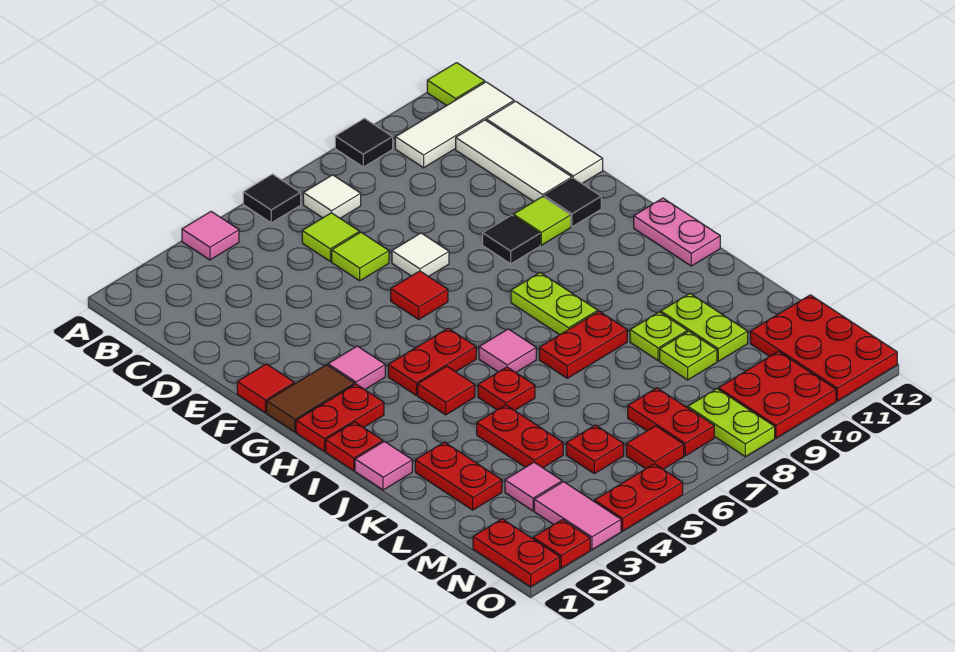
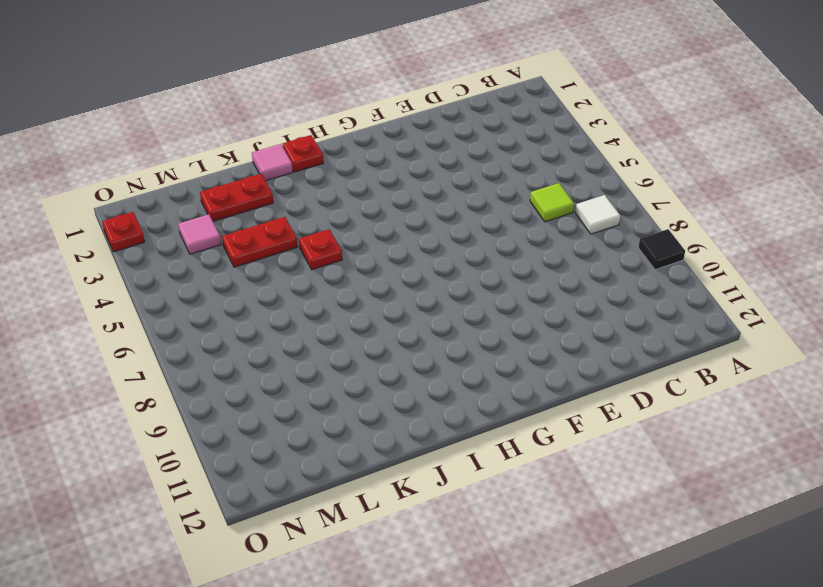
none -> pink 1x1 tile [182,212,239,260]
none -> black 1x1 tile [243,174,301,223]
none -> lime 1x1 tile [427,63,485,106]
none -> white 1x3 tile [395,82,514,168]

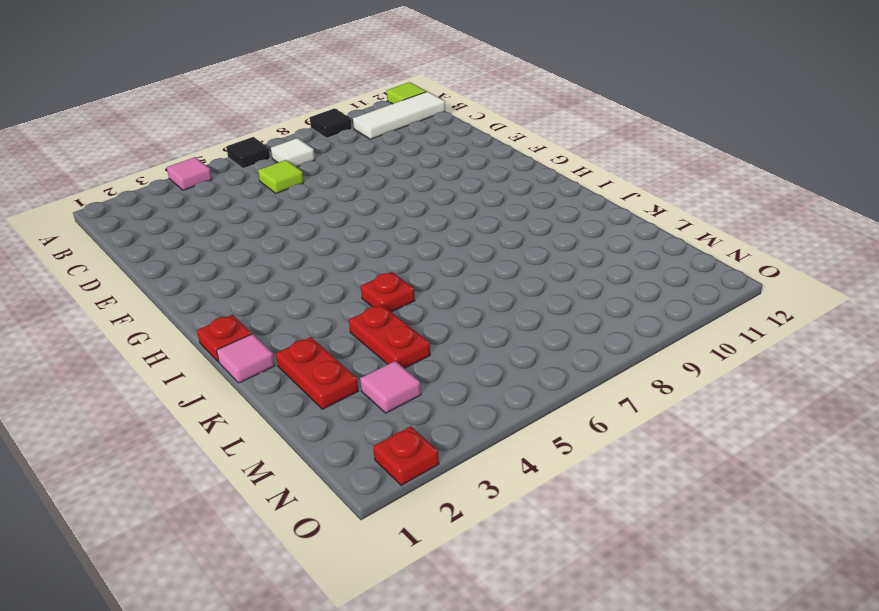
none -> white 1x3 tile [456,120,572,201]
none -> white 1x3 tile [486,101,603,183]
none -> lime 1x1 tile [332,232,389,281]
none -> white 1x1 tile [392,233,449,277]

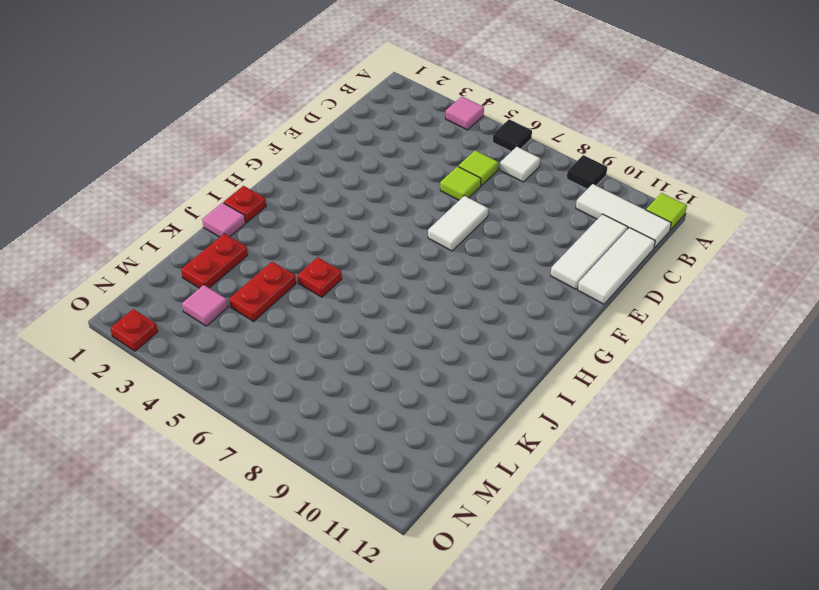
white 1x2 tile [428,196,488,251] -> white 1x1 tile [392,233,449,277]
none -> red 1x1 tile [237,364,294,412]
none -> red 1x1 tile [391,271,448,319]
none -> black 1x1 tile [483,215,540,264]
none -> lime 1x1 tile [513,197,571,245]

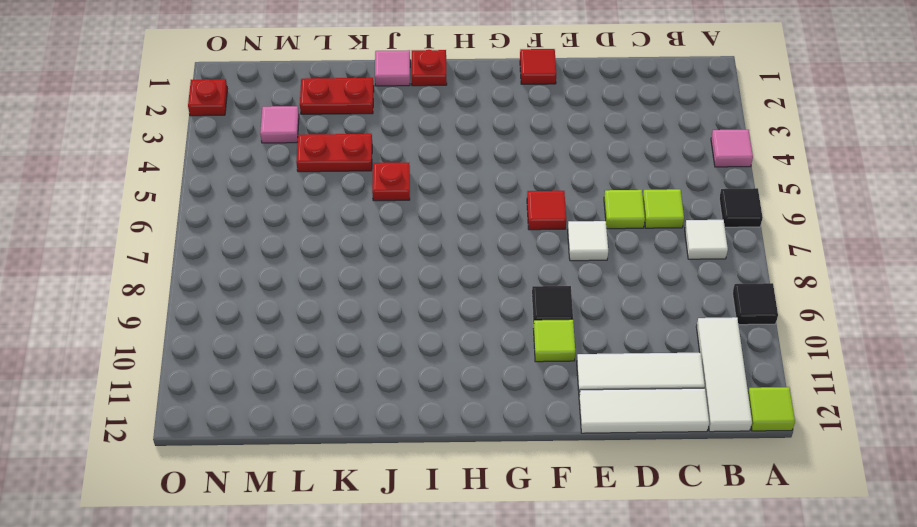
none -> black 1x1 tile [544,178,601,227]
none -> brown 1x2 tile [267,365,355,432]
none -> pink 1x1 tile [328,346,385,389]
none -> red 1x2 plate [296,384,384,451]

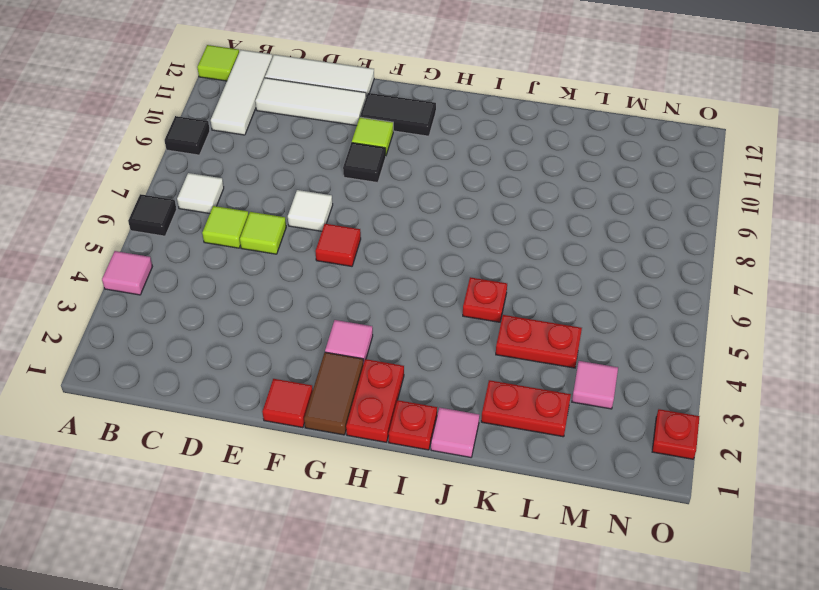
black 1x2 tile [360,93,436,136] -> black 1x1 tile [544,178,601,227]
none -> red 1x2 plate [388,328,476,395]
none -> lime 1x2 plate [511,273,598,335]
none -> pink 1x2 plate [634,198,720,266]
none -> red 1x1 tile [418,366,475,415]

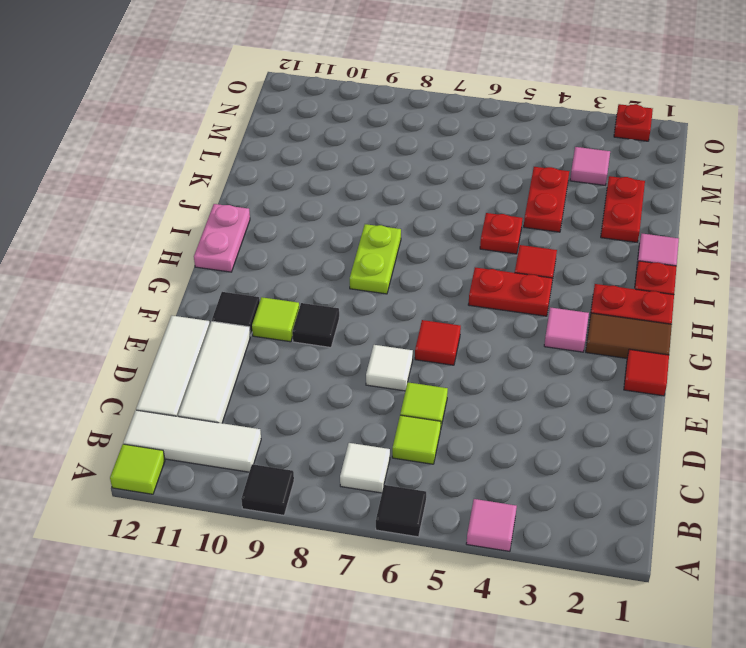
none -> pink 1x1 tile [479,329,536,372]
none -> red 1x2 plate [539,311,627,378]
none -> lime 1x1 plate [630,312,687,361]
none -> lime 1x2 plate [661,294,748,361]

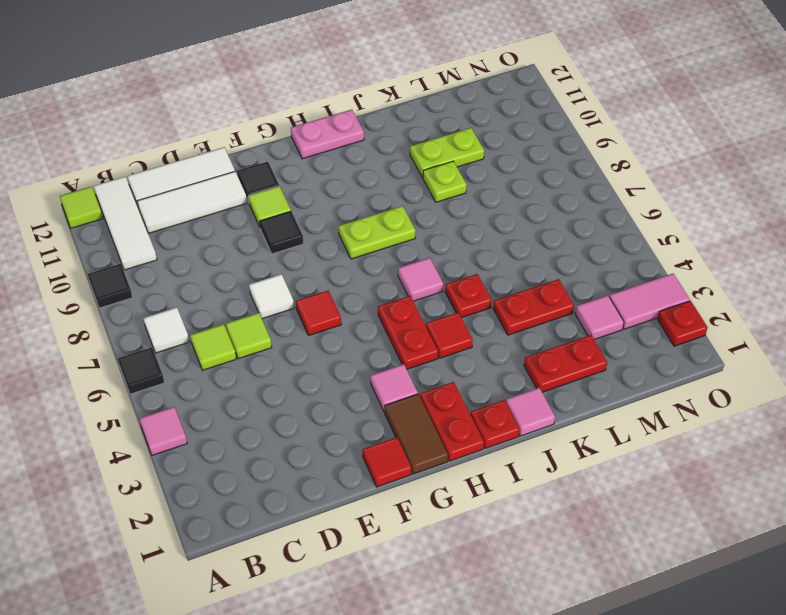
none -> red 1x2 plate [539,311,627,378]
none -> lime 1x1 plate [660,331,717,380]
none -> red 1x1 plate [566,425,624,474]
none -> red 1x2 plate [628,388,714,456]

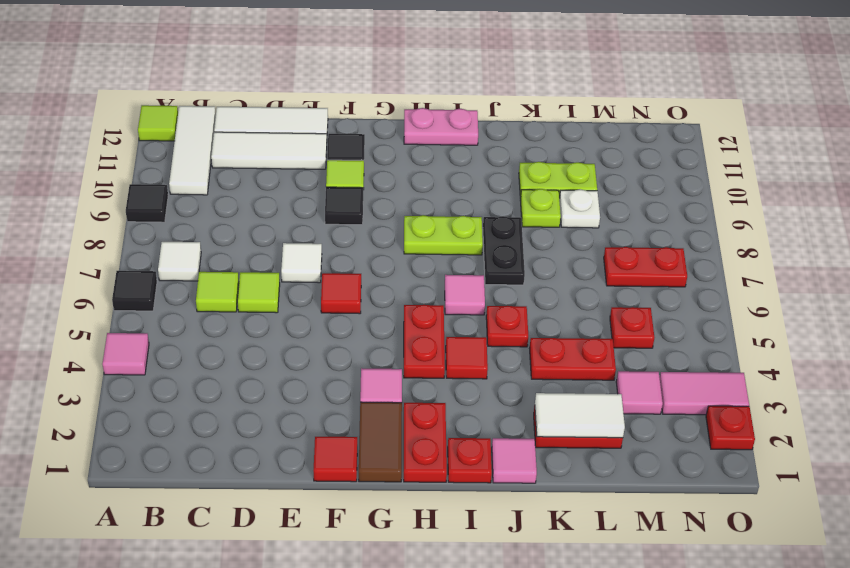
black 1x2 plate [483,216,525,285] -> red 1x2 plate [539,311,627,378]
white 1x2 tile [535,393,625,438] -> none
white 1x1 plate [559,189,600,228] -> lime 1x1 plate [660,331,717,380]
none -> red 2x3 plate [750,295,897,401]
none -> red 1x2 plate [473,519,560,587]
none -> red 1x1 tile [626,426,684,469]
none -> lime 1x2 plate [688,389,775,457]

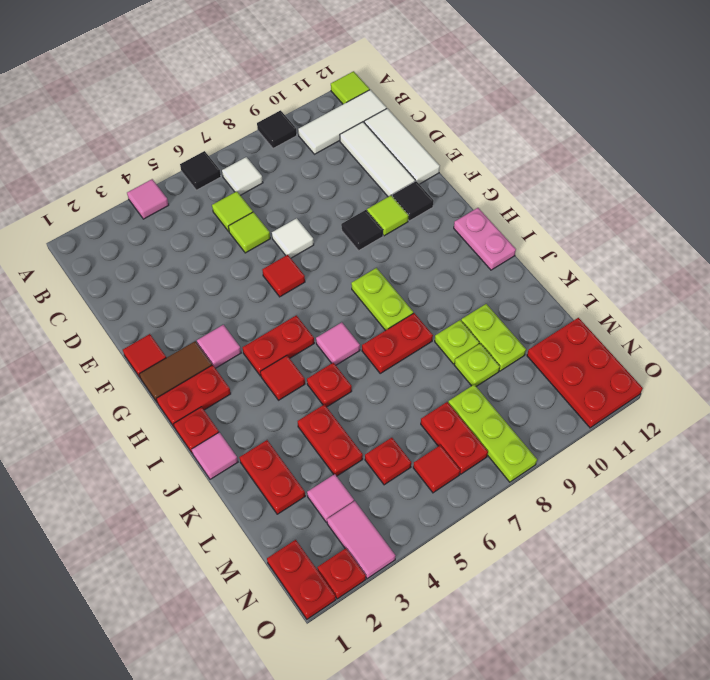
lime 1x3 plate [448,385,537,482] -> lime 1x2 plate [688,389,775,457]
none -> red 2x2 plate [719,352,836,438]
none -> red 1x2 plate [595,464,683,531]

